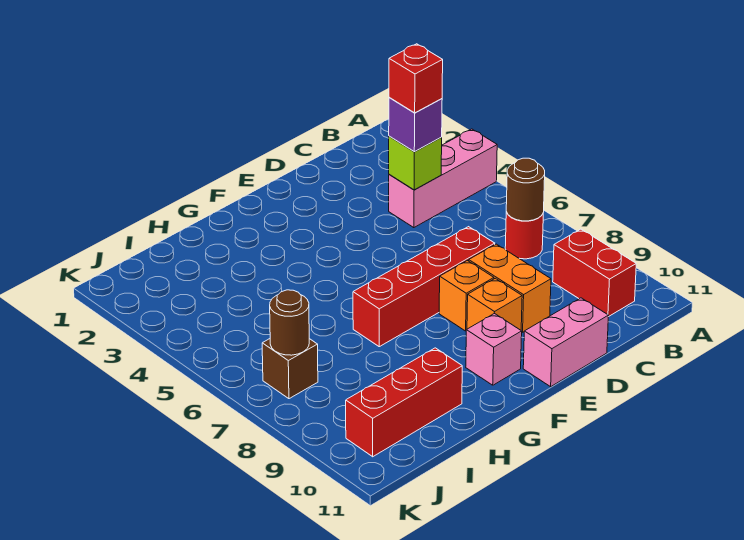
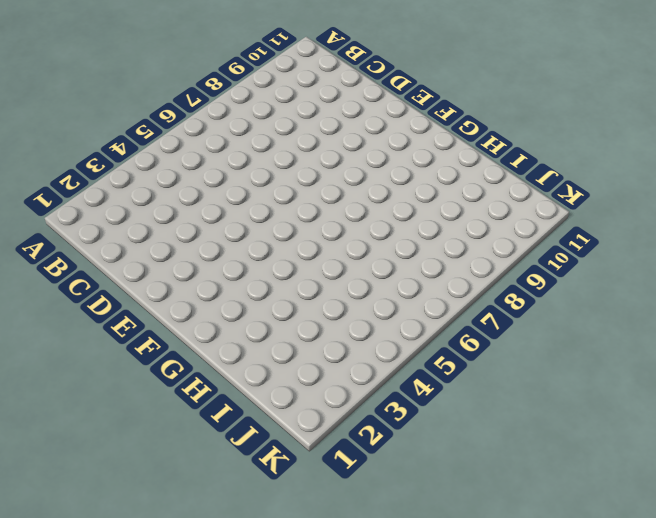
none -> pink 1x3 brick [389,129,497,228]
none -> red 1x1 round brick [505,212,543,259]
none -> red 1x2 brick [553,229,636,317]

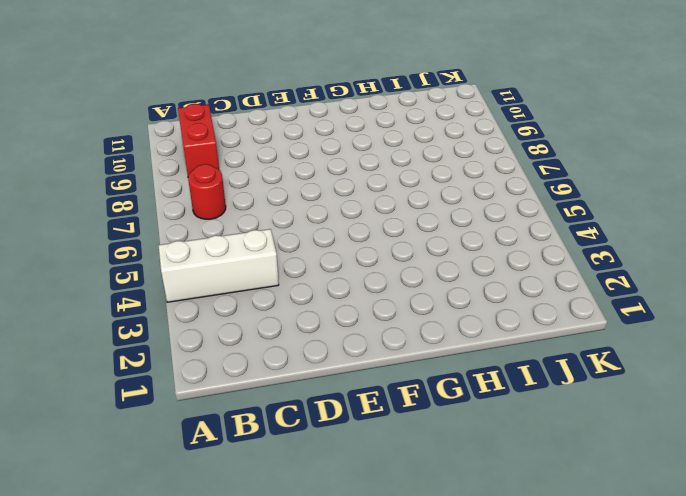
white 1x3 brick [158,229,279,302] -> pink 1x3 brick [389,129,497,228]
none -> red 1x4 brick [353,227,495,347]
none -> orange 1x2 brick [469,244,551,332]
none -> pink 1x2 brick [523,298,608,387]

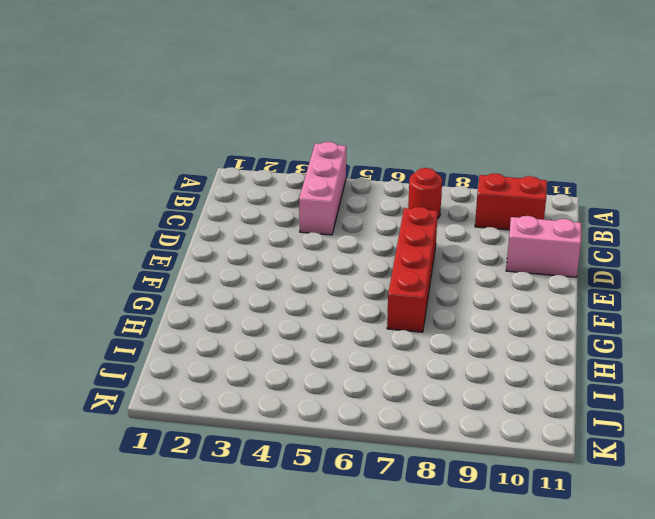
pink 1x2 brick [506,216,581,277] -> pink 1x2 brick turned to [523,298,608,387]
none -> orange 1x2 brick [469,244,551,332]
none -> orange 1x1 brick [439,261,494,331]
none -> orange 1x1 brick [467,278,522,330]

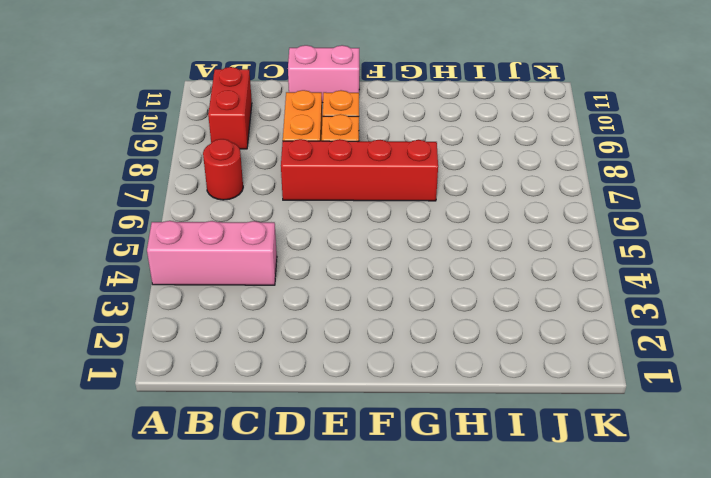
none -> pink 1x1 brick [466,313,522,385]
none -> red 1x3 brick [346,348,462,457]
none -> brown 1x1 brick [262,339,318,399]

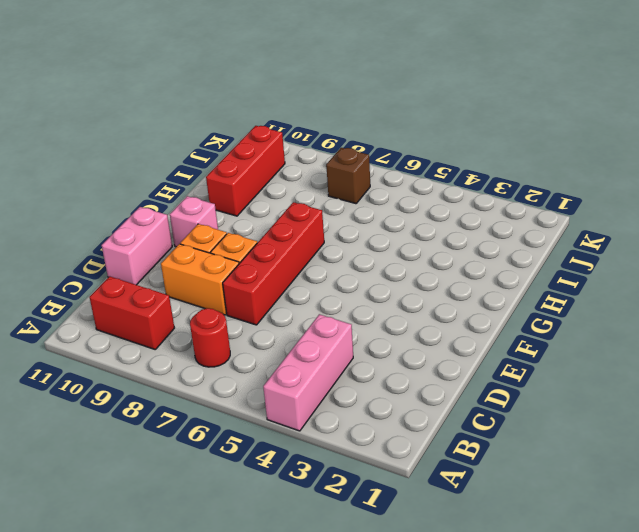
none -> brown 1x1 round brick [506,158,545,221]
none -> lime 1x1 brick [389,136,442,190]
none -> brown 1x1 round brick [270,290,309,355]

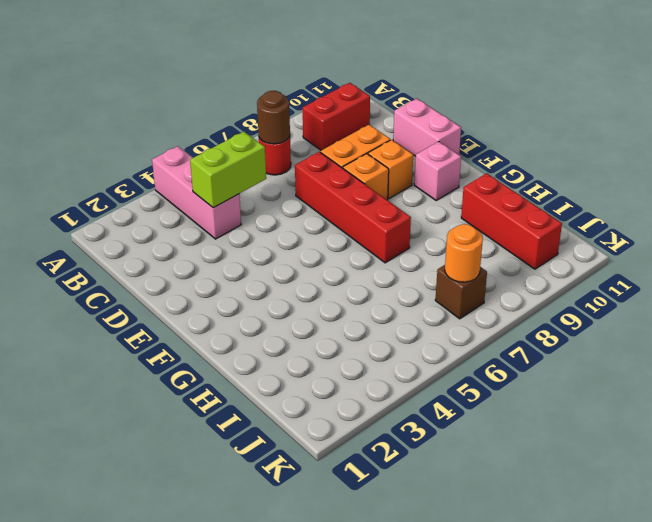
lime 1x2 brick [190,132,266,208] -> lime 1x1 brick [389,136,442,190]
orange 1x1 round brick [445,224,483,282] -> brown 1x1 round brick [270,290,309,355]
none -> purple 1x1 brick [389,97,442,152]
none -> red 1x1 brick [389,44,443,113]

